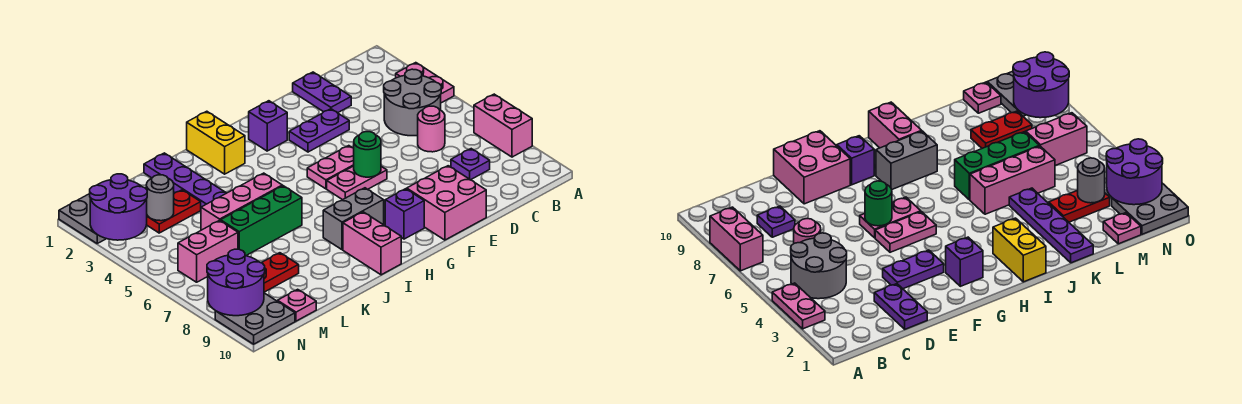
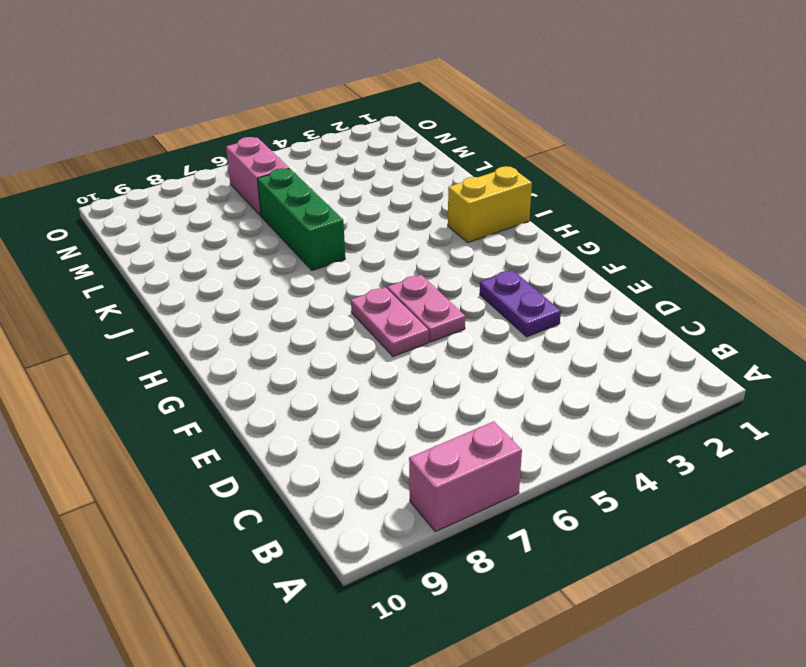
none -> pink 1x2 plate [396,63,454,103]
none -> grey 2x2 round brick [384,69,441,136]
none -> pink 1x1 round brick [418,106,445,152]

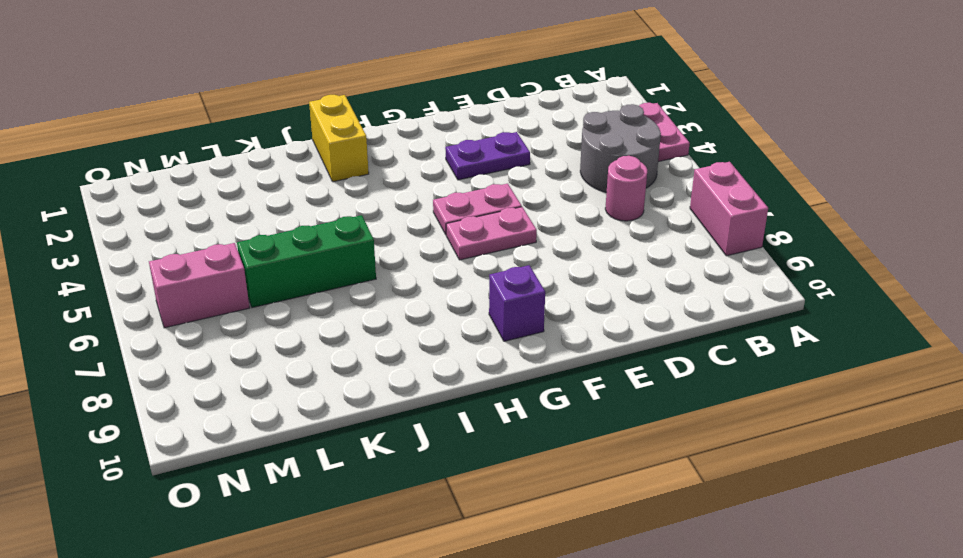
none -> purple 1x1 plate [451,149,490,180]
none -> purple 1x2 plate [293,72,351,113]
none -> pink 2x2 brick [407,166,486,240]

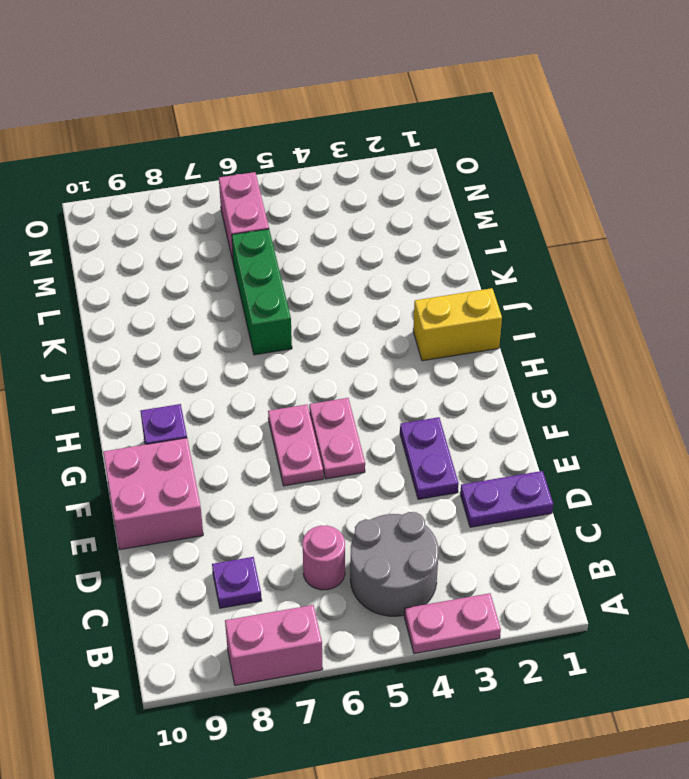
none -> purple 1x1 brick [249,101,287,151]
none -> grey 1x2 brick [323,188,384,250]
none -> pink 1x2 brick [343,212,401,275]

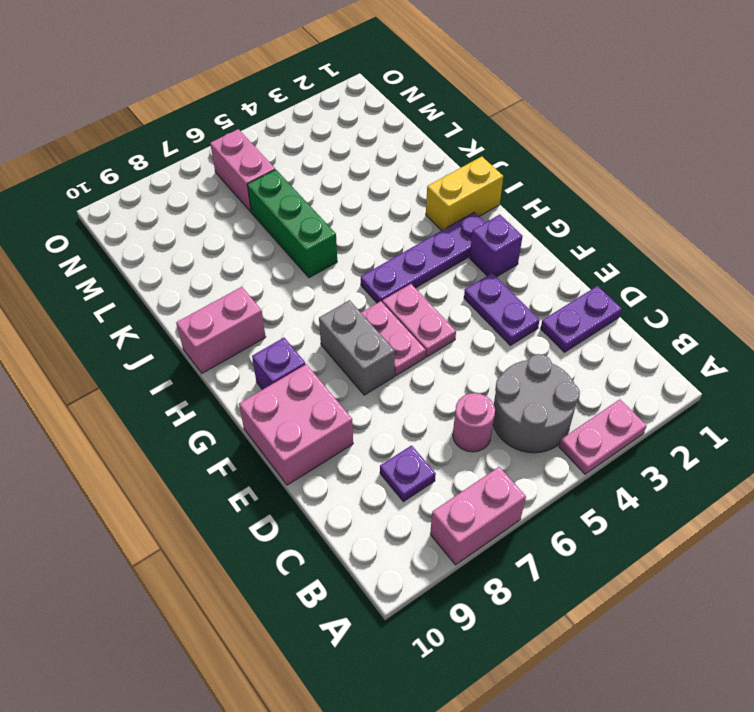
grey 1x2 brick [319,300,395,395] -> grey 1x2 brick moved to [323,188,384,250]
purple 1x4 plate [361,212,485,303] -> purple 1x4 plate moved to [144,153,226,207]
none -> pink 1x3 brick [201,173,282,230]
none -> red 1x2 plate [147,190,201,233]
none -> red 1x2 plate [262,253,299,292]

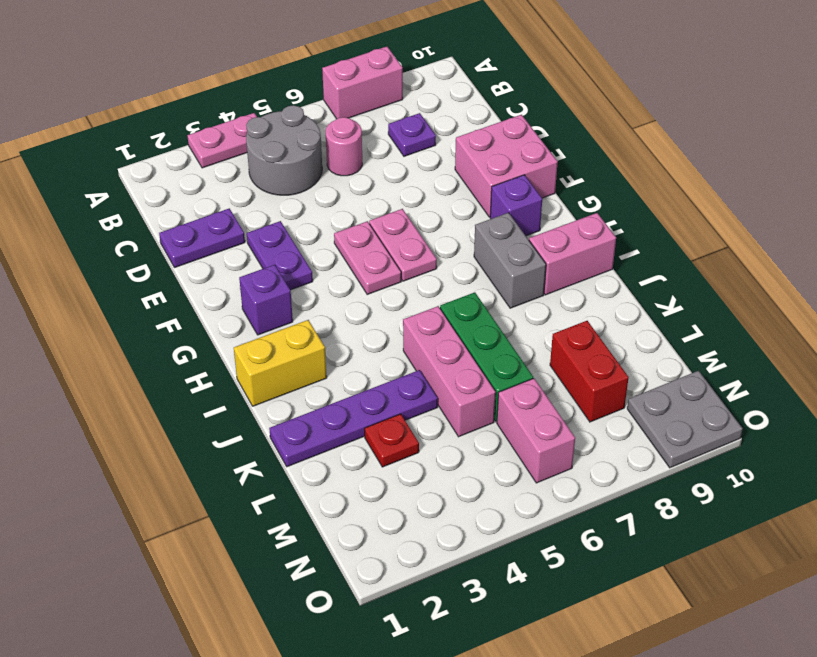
red 1x1 plate [365,414,419,467] -> red 1x2 plate [147,190,201,233]
red 1x2 brick [550,321,629,422] -> red 1x2 plate [262,253,299,292]
none -> pink 1x1 plate [1103,213,1141,244]
none -> pink 1x1 plate [278,289,316,321]
none -> grey 2x2 plate [59,194,106,243]

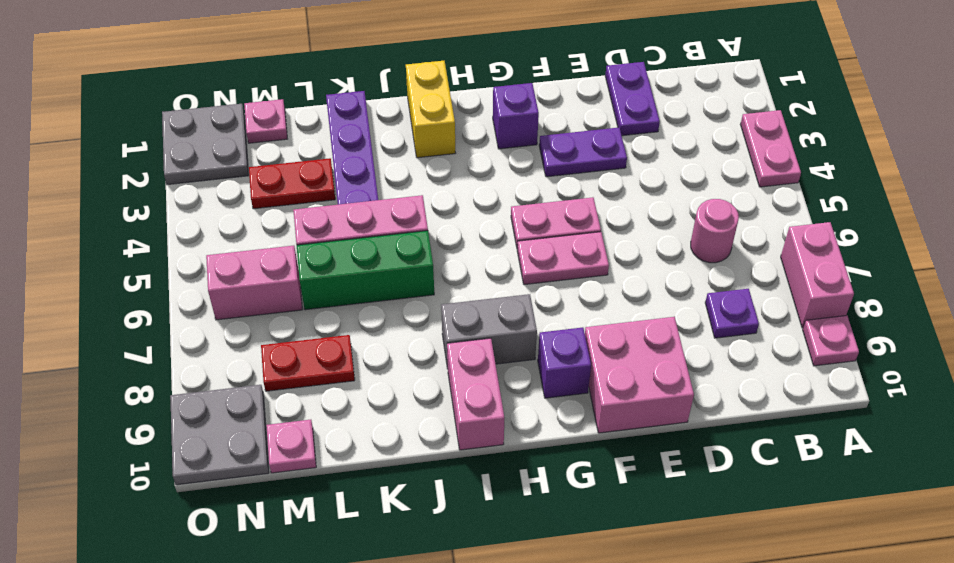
pink 1x1 plate [803,316,859,366] -> none
none -> grey 2x2 round brick [384,69,441,136]
none -> green 1x1 round brick [354,132,381,177]
none -> grey 1x1 round brick [146,175,174,221]

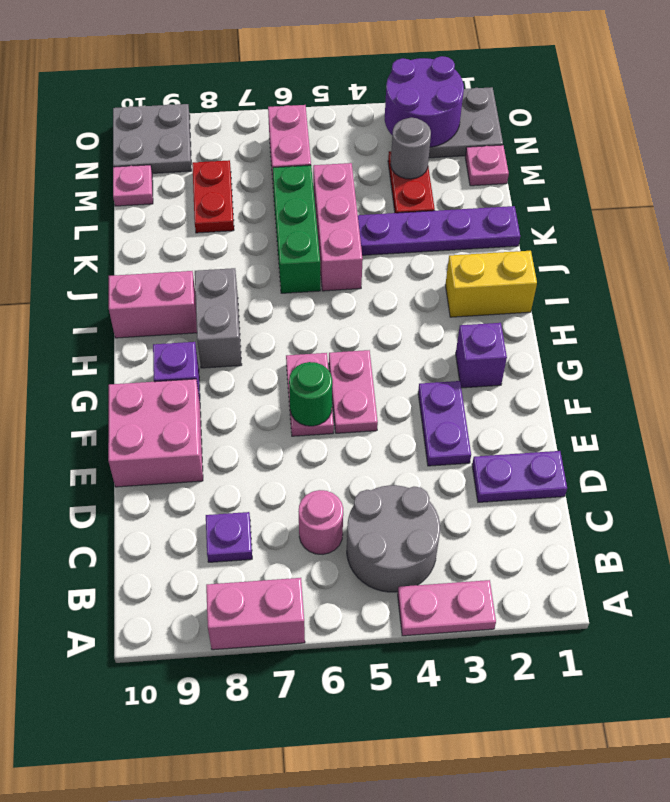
none -> purple 2x2 round brick [207,249,265,316]

